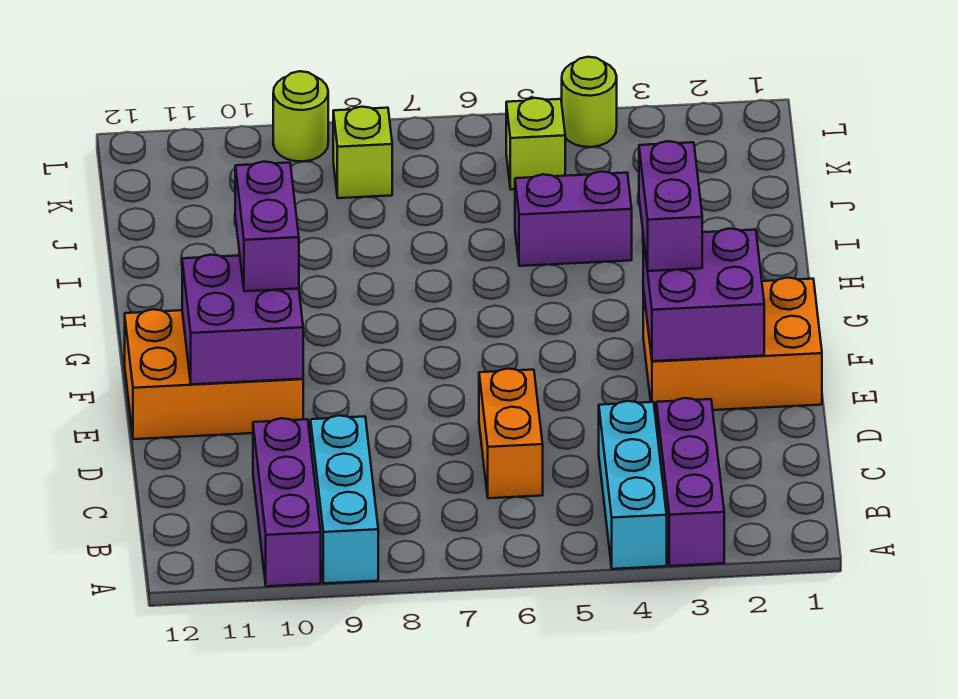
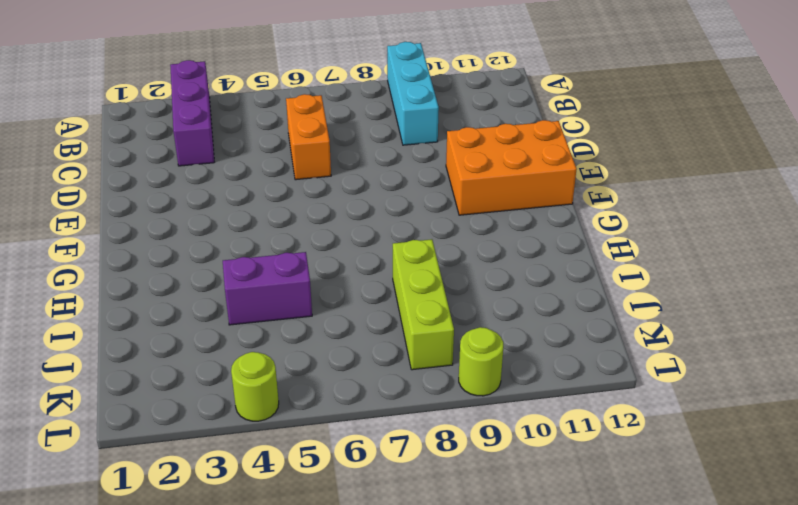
lime 1x3 brick [393,239,454,370] -> lime 1x1 brick [333,107,392,198]
none -> cyan 1x3 brick [599,401,667,569]
none -> purple 1x3 brick [253,418,321,586]
none -> orange 2x3 brick [643,278,822,413]

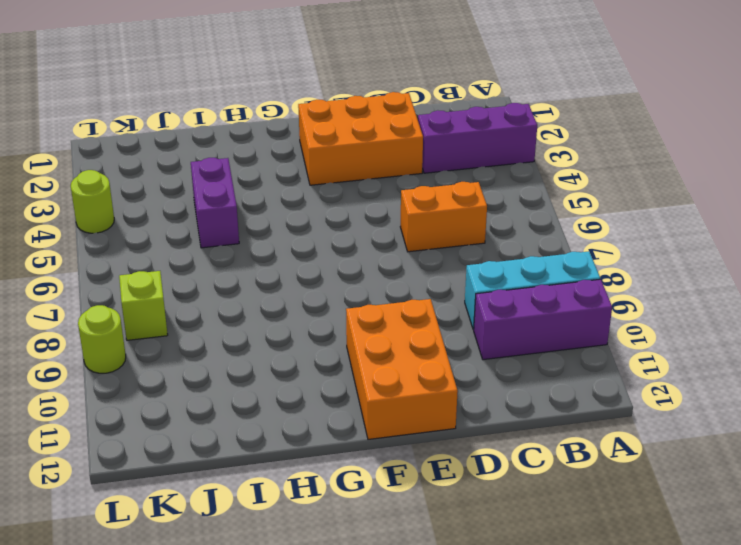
orange 2x3 brick [298,92,423,185] -> orange 2x3 brick turned to [643,278,822,413]
none -> cyan 1x3 brick [599,401,667,569]
none -> lime 1x1 brick [506,98,565,190]
none -> purple 2x2 brick [643,229,764,361]

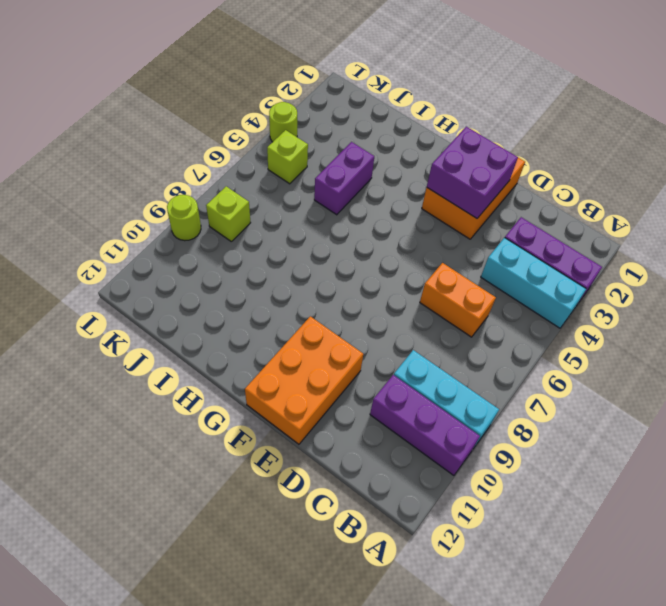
none -> purple 2x2 brick [182,255,303,384]
none -> purple 1x2 brick [639,141,702,271]
none -> purple 1x2 brick [235,162,299,291]

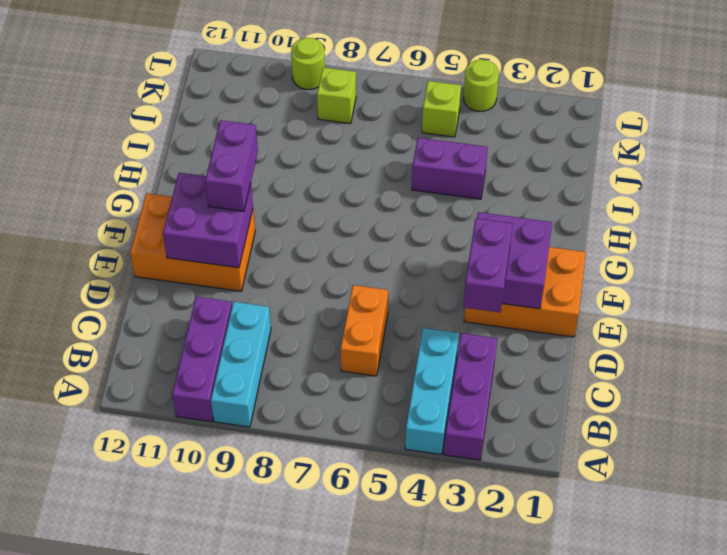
purple 1x2 brick [463,218,513,312] -> purple 1x2 brick moved to [639,141,702,271]

